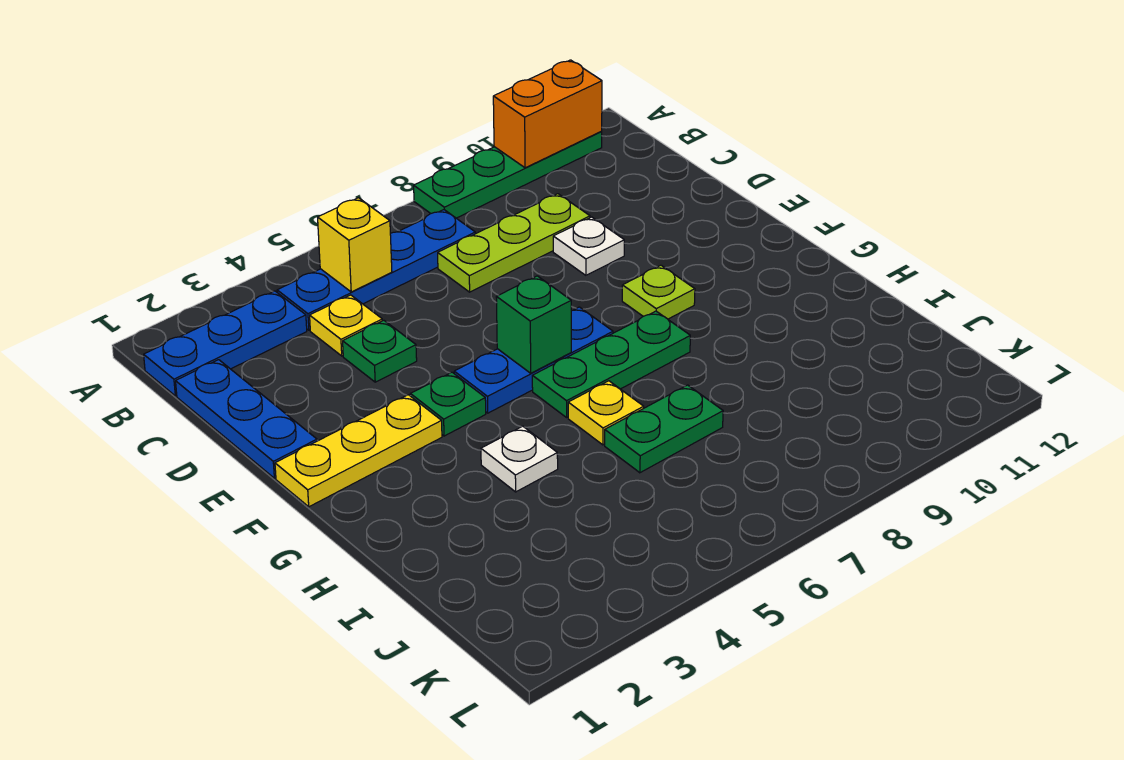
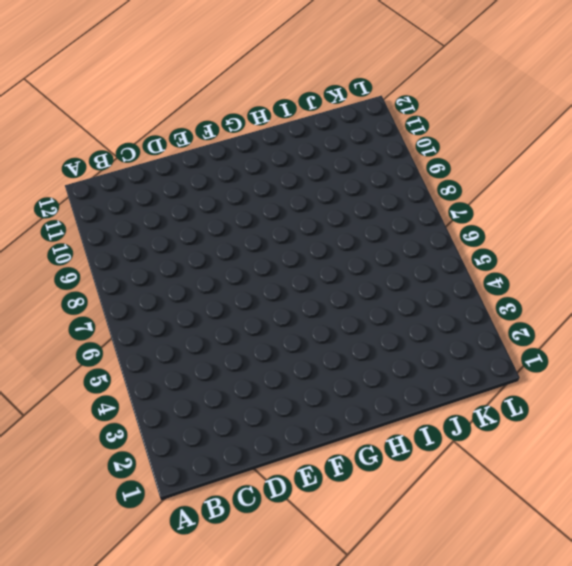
none -> green 1x4 plate [414,132,602,218]
none -> blue 1x3 plate [144,291,307,396]
none -> blue 1x4 plate [277,210,475,330]

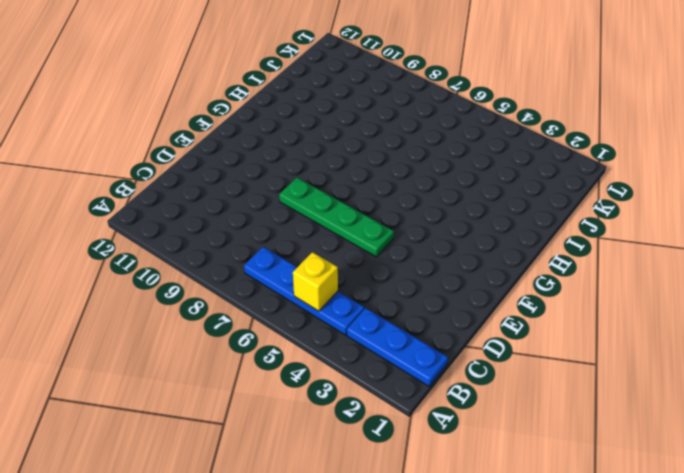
green 1x4 plate [279,177,394,257] -> green 1x4 plate moved to [414,132,602,218]
none -> blue 1x3 plate [176,360,317,478]
none -> yellow 1x1 plate [310,295,382,356]
none -> lime 1x3 plate [438,194,590,292]

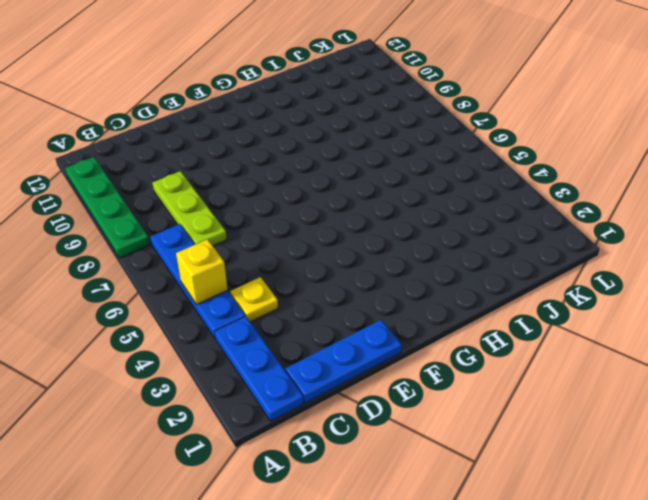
none -> green 1x1 plate [343,320,417,382]
none -> white 1x1 plate [553,217,624,275]
none -> yellow 1x3 plate [275,395,442,507]

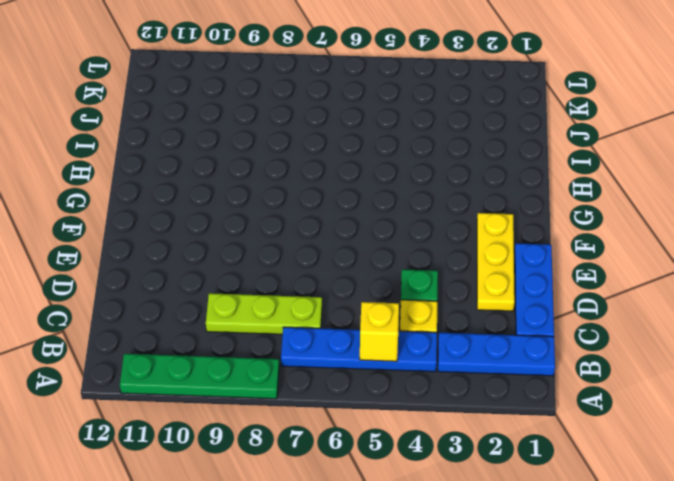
yellow 1x3 plate [477,213,515,311] -> yellow 1x3 plate turned to [275,395,442,507]
none -> white 1x1 plate [553,217,624,275]
none -> green 1x1 plate [410,372,486,436]
none -> blue 1x3 plate [454,307,613,413]

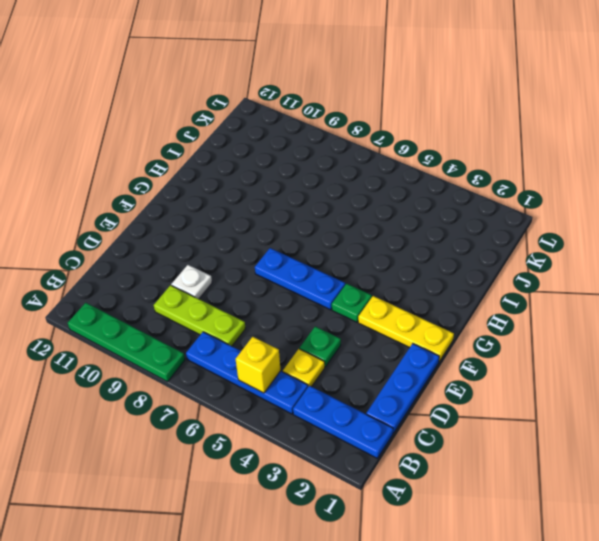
none -> lime 1x1 plate [622,265,695,319]
none -> green 1x3 plate [532,311,690,417]
none -> white 1x1 plate [481,426,558,492]

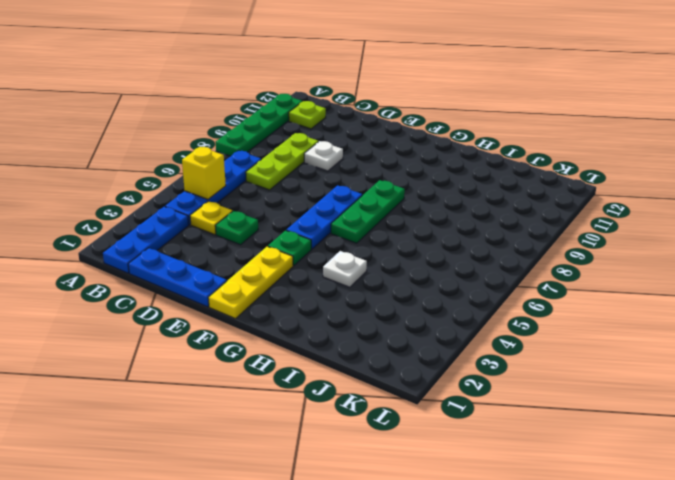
lime 1x1 plate [289,101,326,129] -> lime 1x1 plate moved to [622,265,695,319]
none -> yellow 1x1 plate [568,381,644,445]
none -> green 1x2 plate [605,385,723,473]
none -> orange 1x2 brick [493,60,602,168]

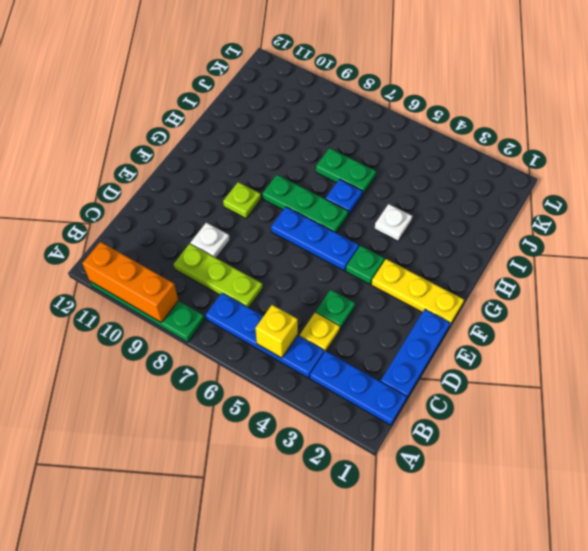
orange 1x3 brick [83,242,178,323] -> orange 1x2 brick [493,60,602,168]
blue 1x1 plate [326,179,362,216] -> yellow 1x1 plate [568,381,644,445]
none -> green 1x1 brick [496,276,571,373]

